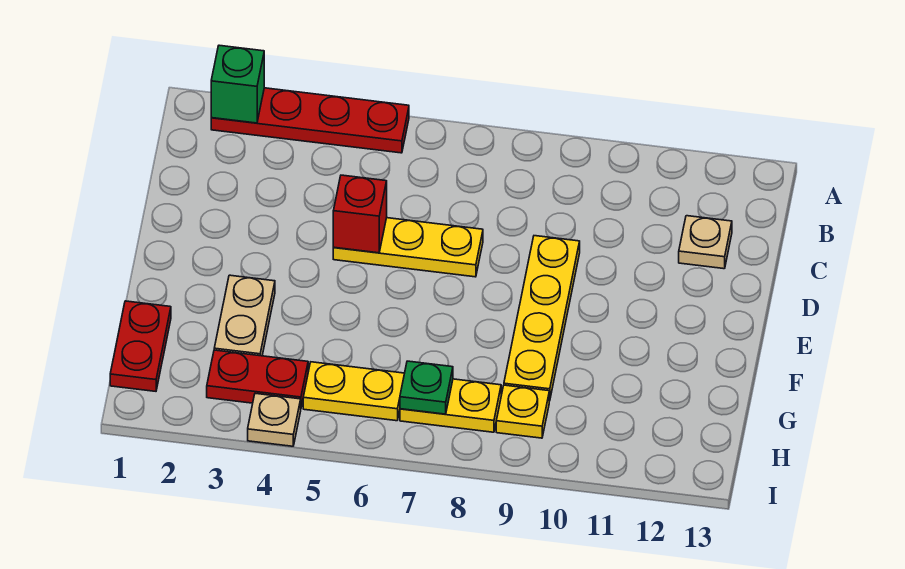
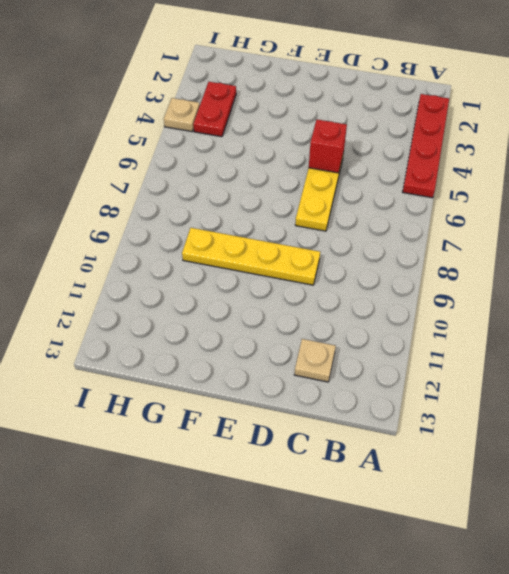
none -> tan 1x2 plate [214,275,275,356]
none -> red 1x2 plate [110,301,171,391]
none -> yellow 1x2 plate [303,362,405,421]

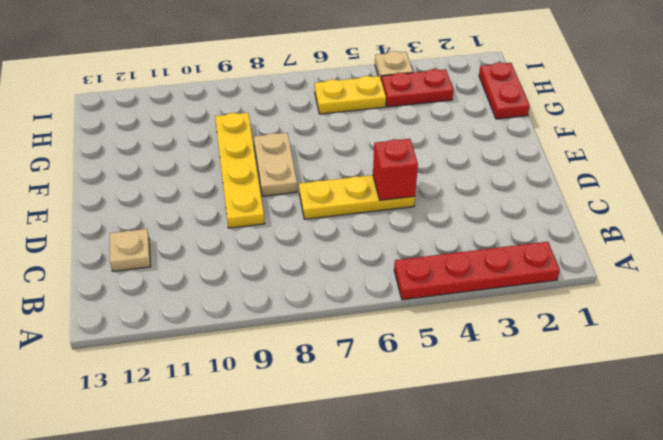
tan 1x2 plate [254,133,297,196] -> tan 1x2 plate moved to [214,275,275,356]
none -> yellow 1x2 plate [400,379,501,432]
none -> yellow 1x1 plate [496,385,549,438]
none -> green 1x1 brick [211,45,264,123]

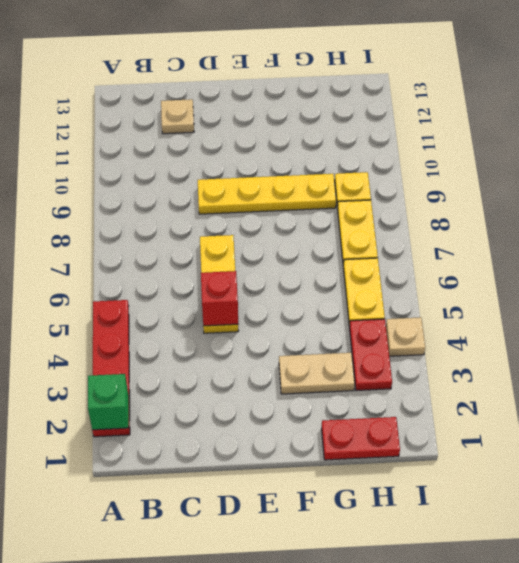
none -> green 1x1 plate [400,361,453,414]

